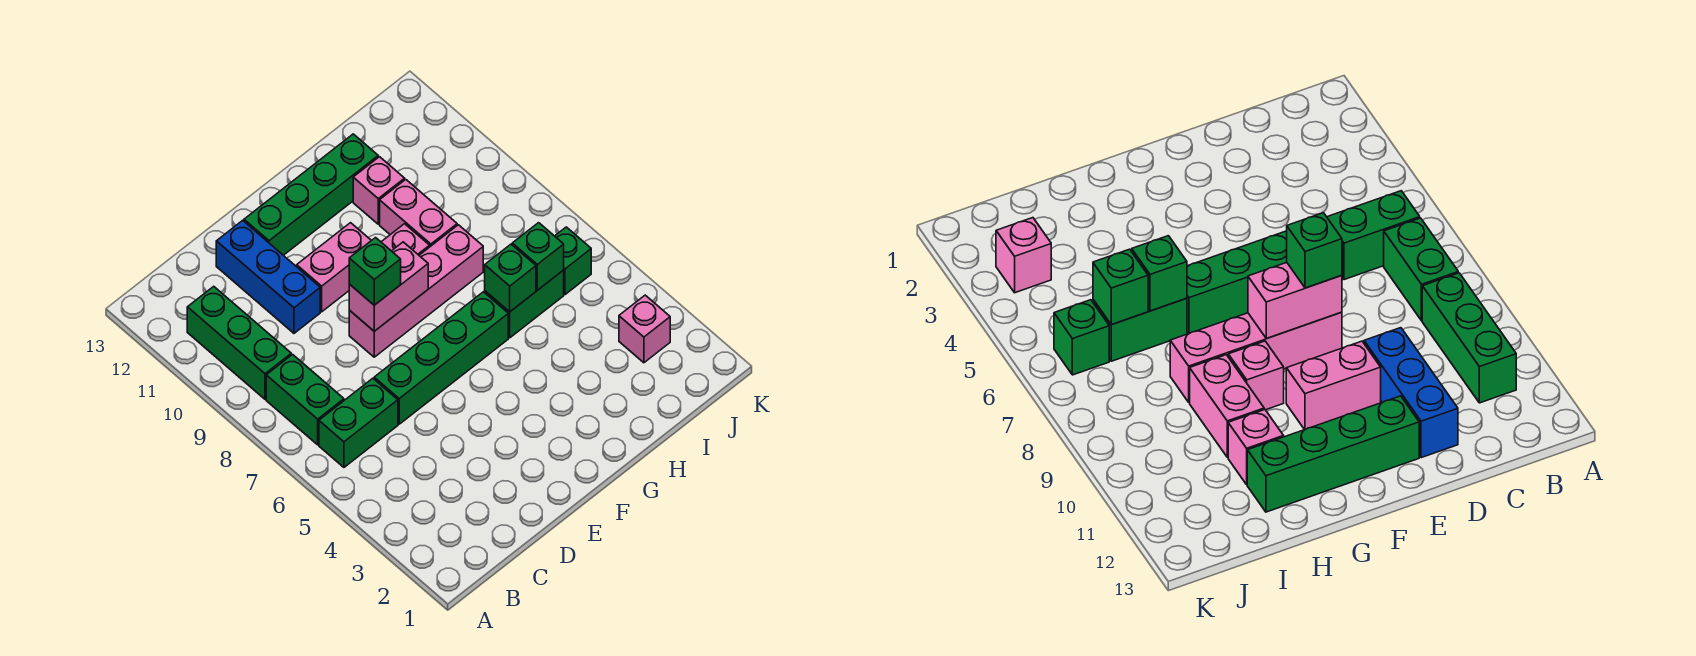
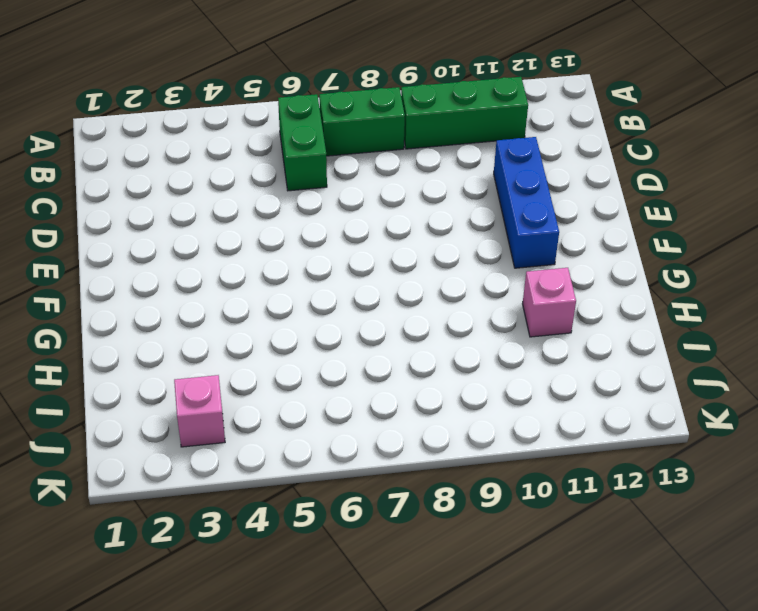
blue 1x3 brick [494,137,559,268] -> blue 1x3 brick turned to [216,220,320,333]
none -> green 1x4 brick [374,292,508,424]
none -> pink 1x4 brick [349,225,483,357]
none -> pink 1x2 brick [297,223,371,312]

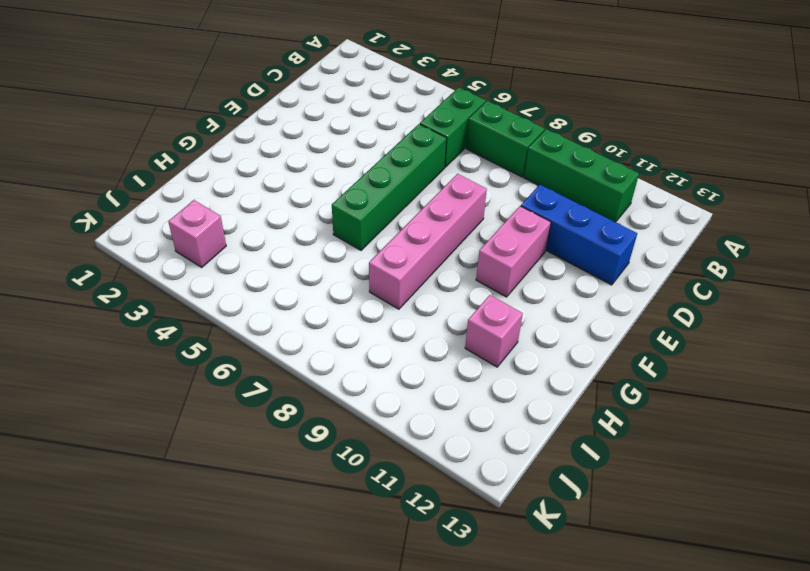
none -> green 1x4 brick [244,134,378,255]
none -> pink 1x1 brick [381,224,430,255]
none -> green 1x2 brick [485,270,564,338]

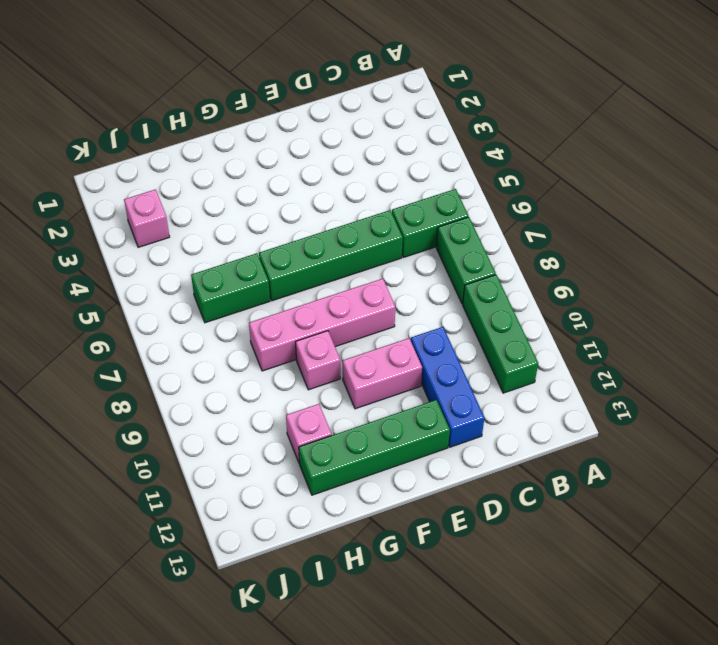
none -> pink 1x2 brick [380,180,457,247]
none -> green 1x1 brick [555,227,591,295]
none -> pink 1x2 brick [349,242,428,331]

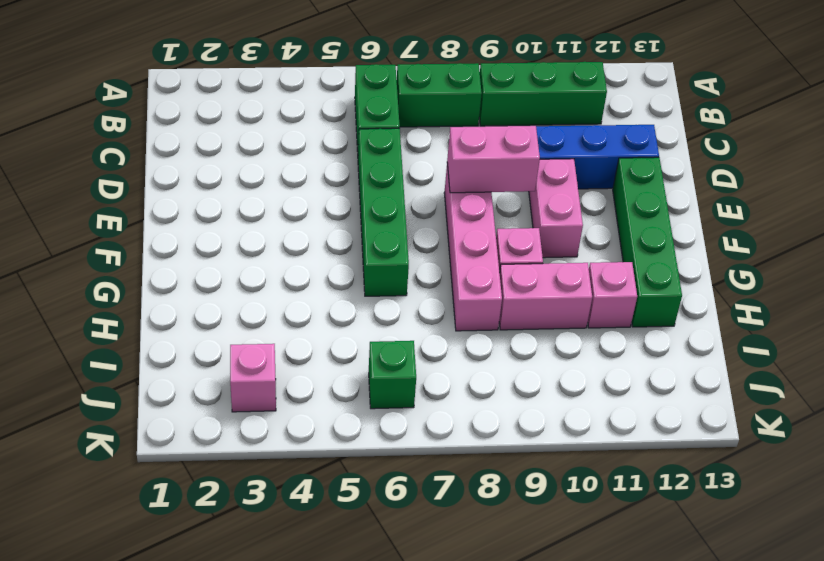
pink 1x2 brick [447,126,540,193] -> pink 1x2 brick turned to [349,242,428,331]
none -> green 1x2 brick [485,270,564,338]
none -> green 1x1 brick [485,244,536,312]
none -> green 1x1 brick [512,223,564,290]

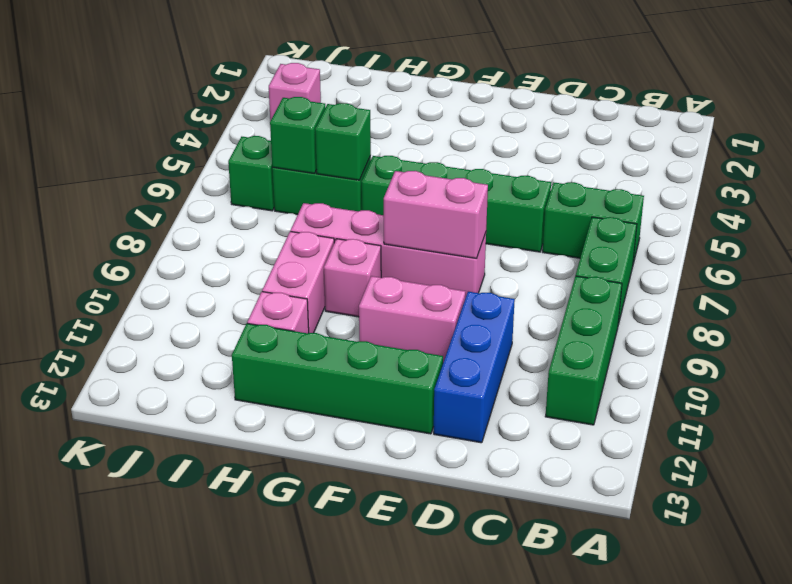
none -> green 1x1 brick [349,238,401,305]

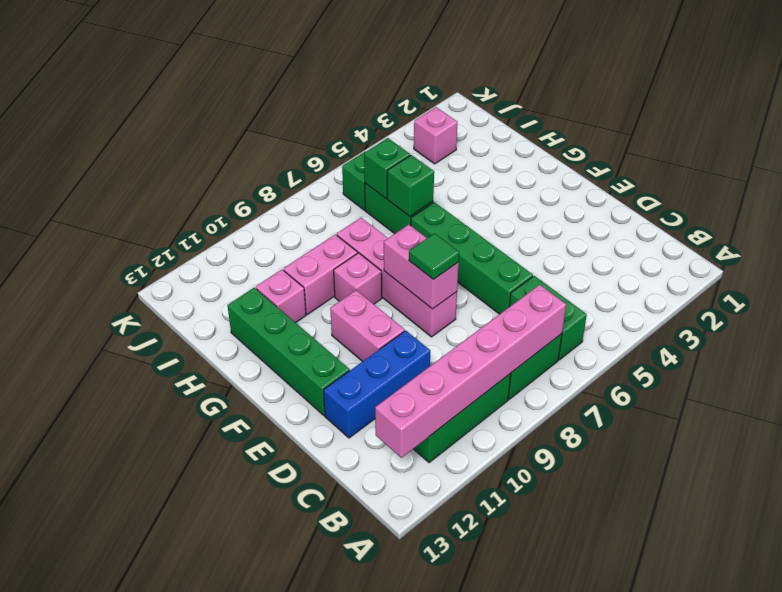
pink 1x6 brick [375,285,566,458] -> none
green 1x1 tile [409,233,459,280] -> green 1x1 brick [349,238,401,305]

